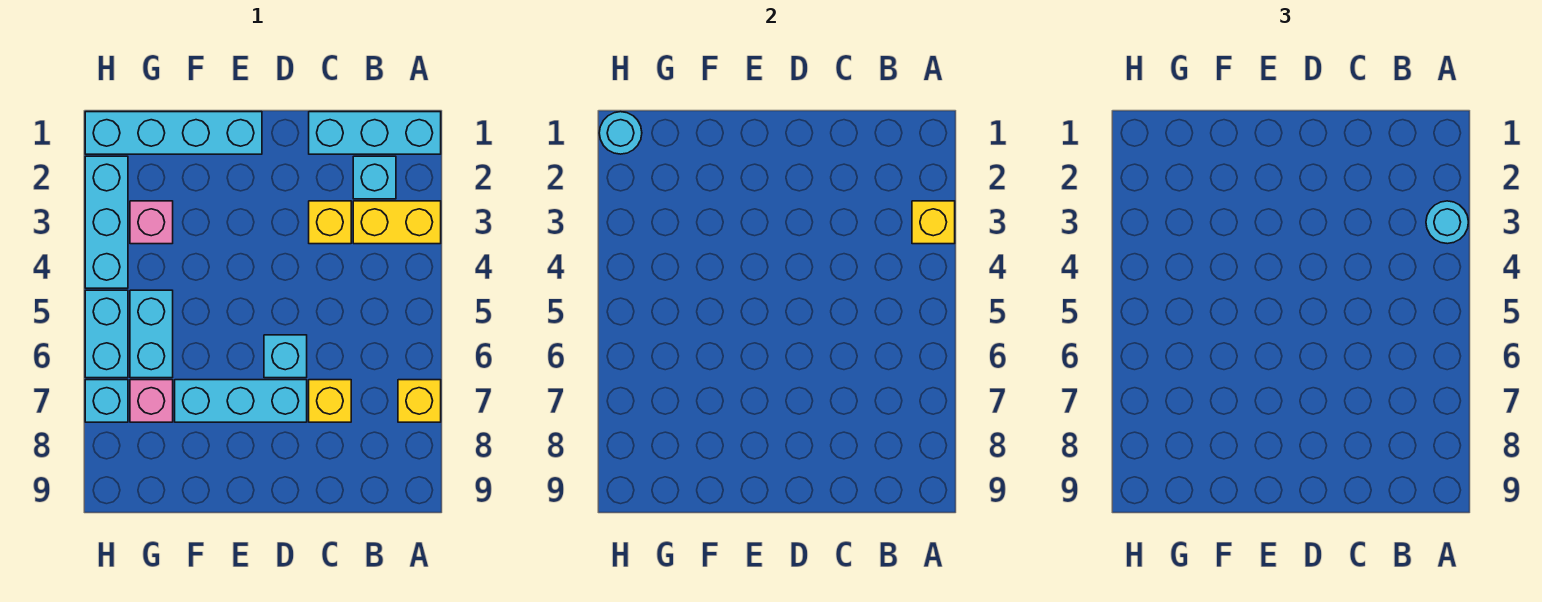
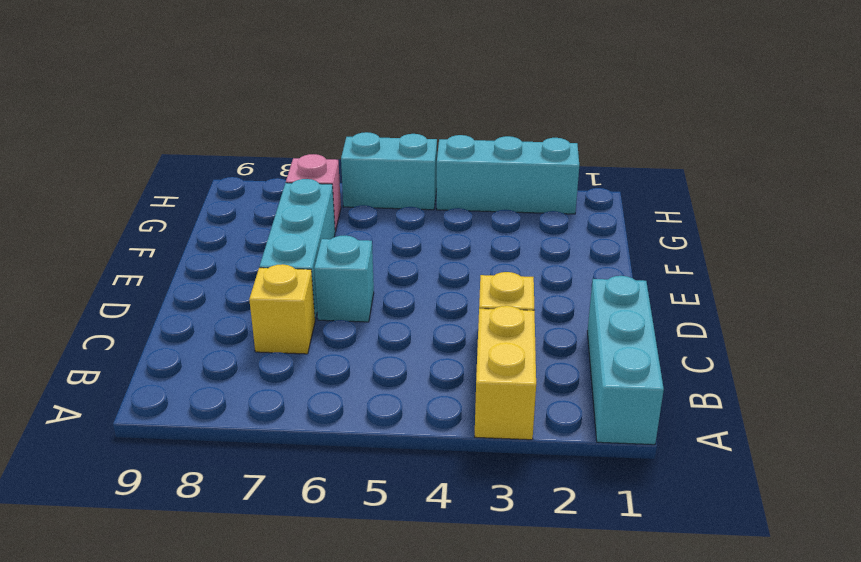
none -> yellow 1x1 brick [398,380,441,422]
none -> cyan 1x1 brick [353,156,396,199]
none -> cyan 1x4 brick [85,112,262,154]

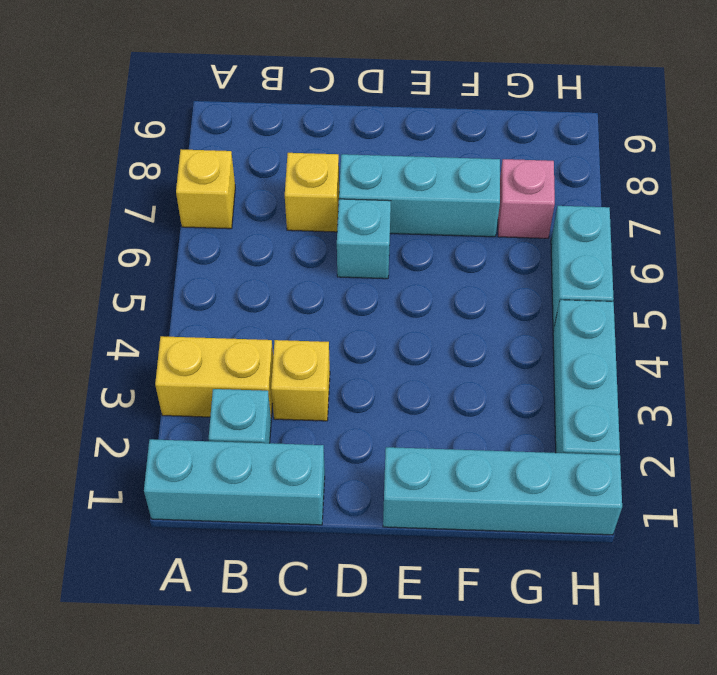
none -> pink 1x1 brick [130,201,173,244]
none -> cyan 1x2 brick [130,290,173,378]
none -> cyan 1x1 brick [85,380,128,422]

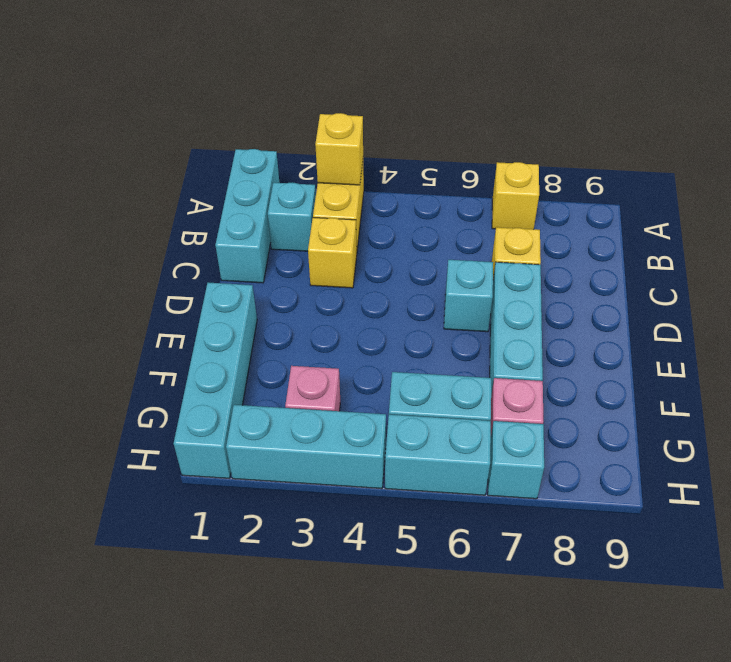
none -> cyan 1x1 round brick [599,112,642,154]
none -> cyan 1x1 round brick [1426,201,1468,244]

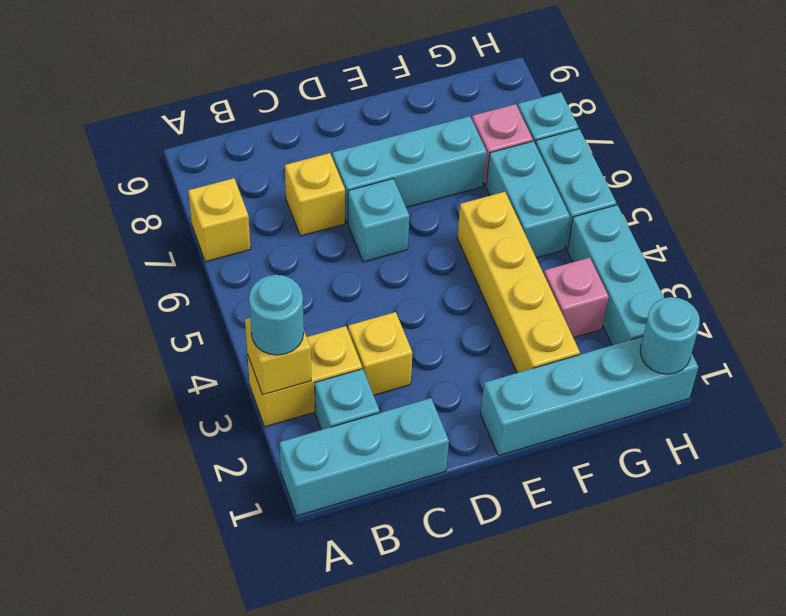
yellow 1x4 brick [457,192,580,373] -> none

